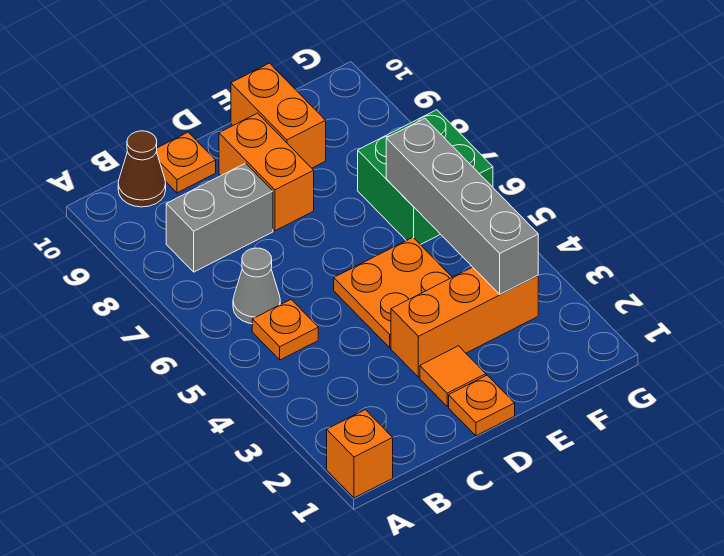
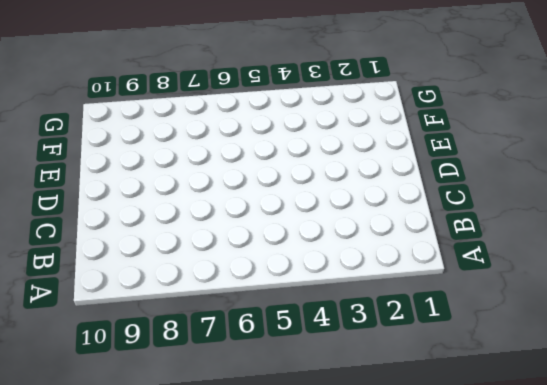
none -> orange 1x1 brick [327,410,393,498]
none -> orange 1x1 plate [252,300,318,360]
none -> grey 1x1 cone [233,248,280,324]

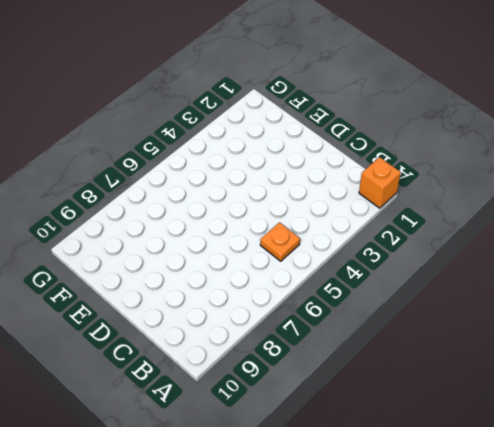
none -> grey 1x1 cone [233,248,280,324]
none -> grey 1x2 brick [166,163,273,272]
none -> brown 1x1 cone [118,131,166,207]

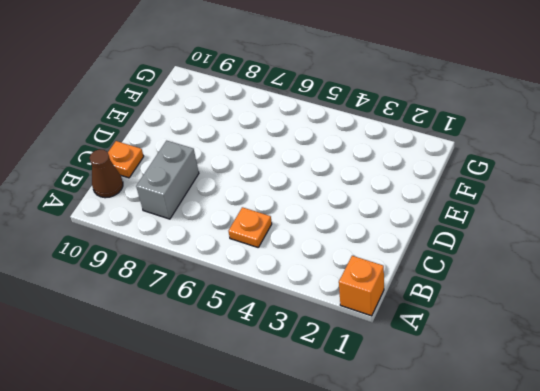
none -> grey 1x1 cone [233,248,280,324]
none -> orange 1x1 plate [449,375,515,436]
none -> orange 1x1 tile [420,346,486,406]

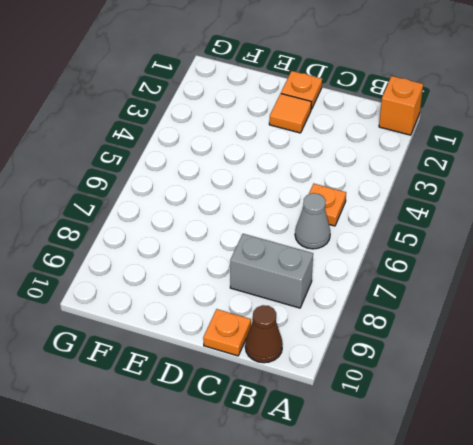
none -> orange 1x3 brick [391,267,538,377]
none -> orange 2x2 plate [334,237,452,348]
none -> orange 1x2 brick [219,113,314,231]

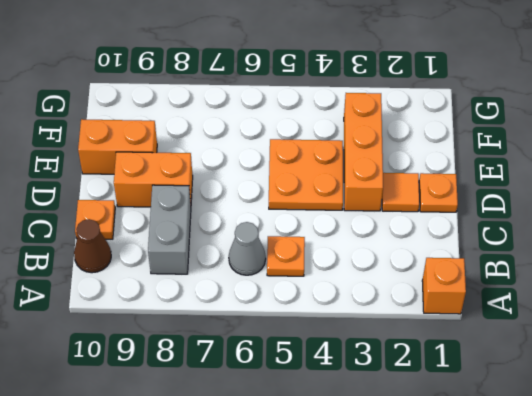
none -> green 2x2 brick [358,110,493,245]
none -> grey 1x4 brick [386,118,538,294]

